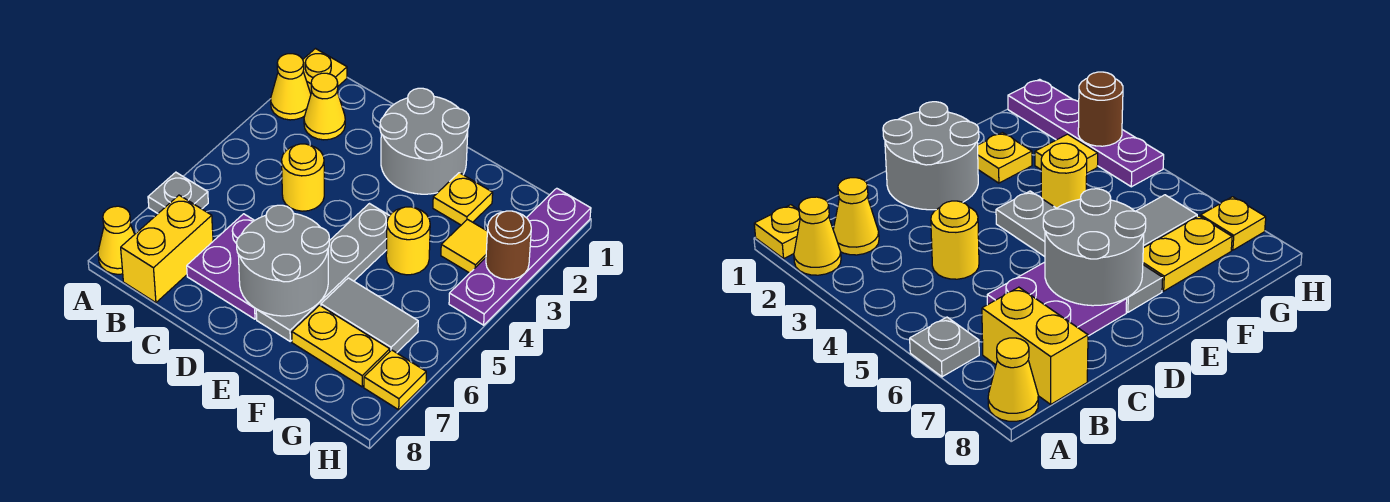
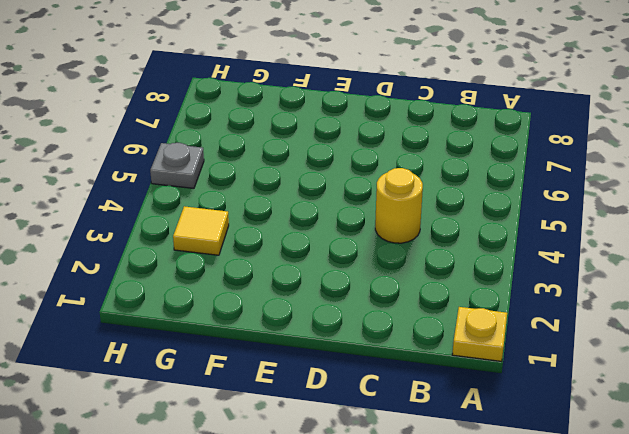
grey 1x1 plate [150,143,204,188] -> grey 1x1 plate moved to [148,172,208,213]
none -> yellow 1x1 cone [271,54,311,120]
none -> yellow 1x1 cone [98,206,135,274]
none -> yellow 1x1 cone [304,73,345,140]

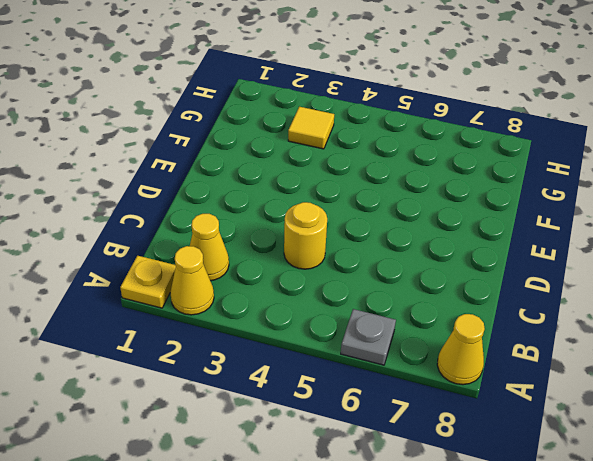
none -> yellow 1x2 brick [121,195,213,303]
none -> purple 2x2 plate [187,214,257,319]
none -> grey 2x2 round brick [380,88,469,194]

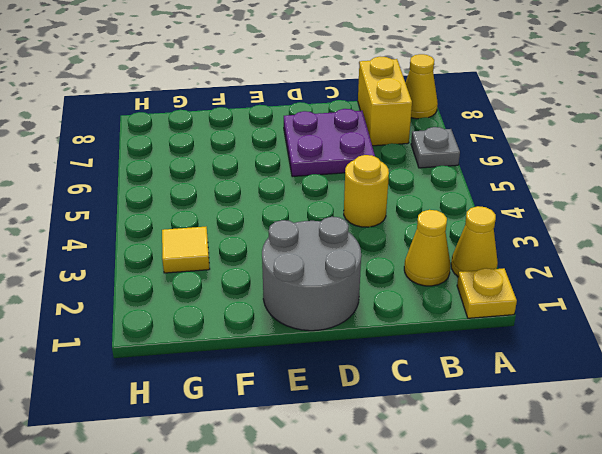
none -> grey 1x4 plate [256,204,390,341]
none -> yellow 1x1 plate [433,173,493,225]
none -> yellow 1x1 round brick [386,207,430,275]

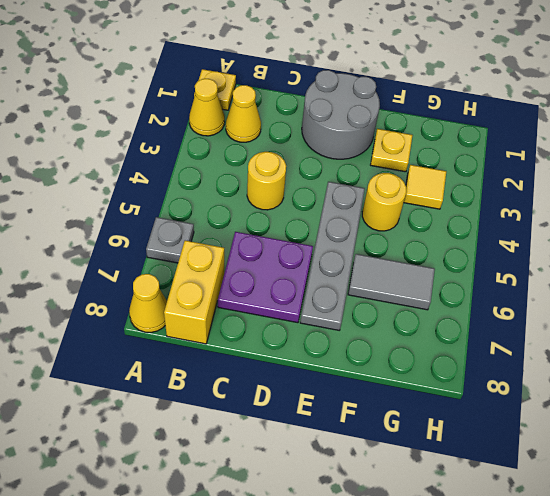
none -> yellow 1x2 plate [292,305,390,387]
none -> purple 1x4 plate [449,188,591,325]
none -> yellow 1x1 plate [364,350,426,410]

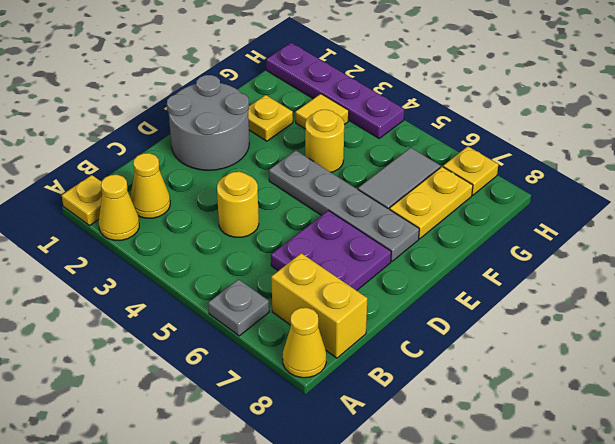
none -> grey 2x2 round brick [237,205,329,316]
none -> brown 1x1 round brick [486,211,531,279]

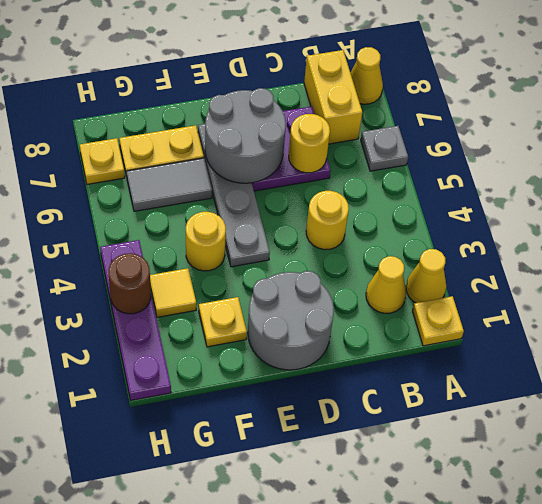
yellow 1x1 round brick [289,114,330,173] -> none

